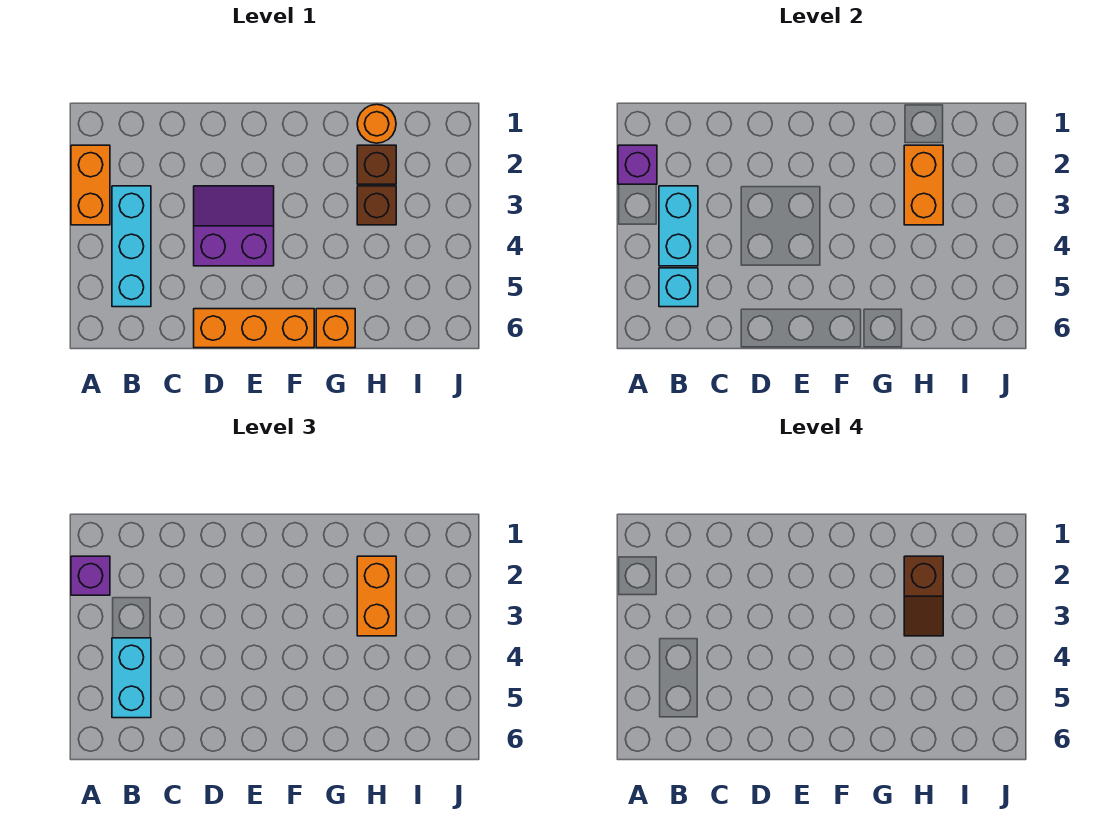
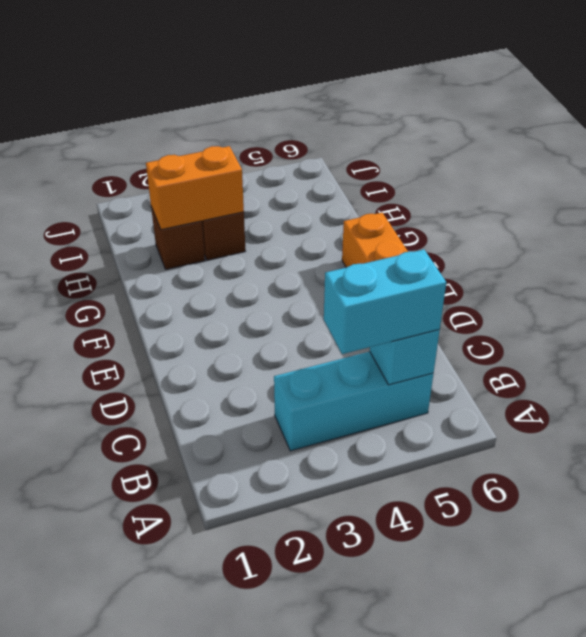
none -> orange 1x2 brick [71,145,110,225]
none -> purple 2x2 slope [194,186,274,266]
none -> orange 1x1 brick [316,309,355,348]

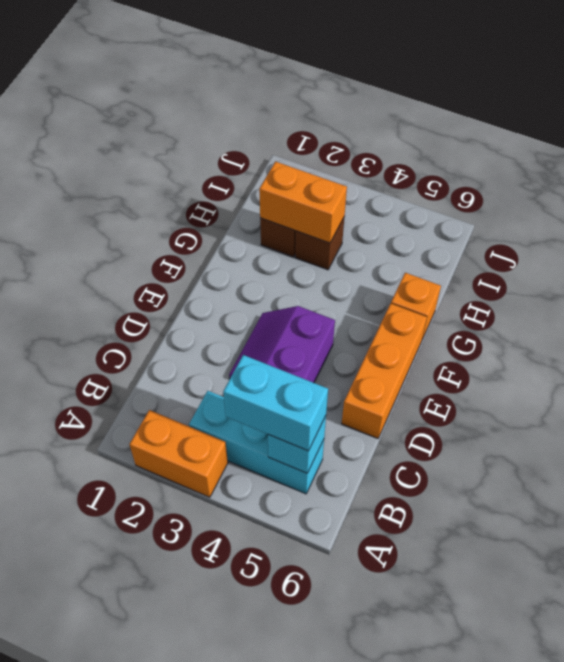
none -> orange 1x1 round brick [357,104,396,143]
none -> purple 1x1 brick [618,145,657,184]
none -> cyan 1x2 brick [659,186,698,266]

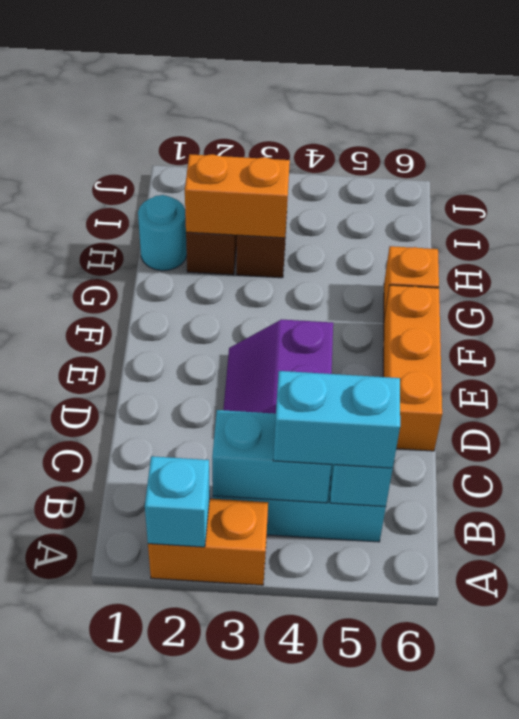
cyan 1x1 brick [145,456,210,547] -> purple 1x1 brick [618,145,657,184]
cyan 1x1 round brick [138,195,187,271] -> orange 1x1 round brick [357,104,396,143]
none -> purple 1x1 brick [71,556,110,595]
none -> orange 1x2 brick [357,556,396,636]
none -> brown 1x2 slope [904,556,943,636]

